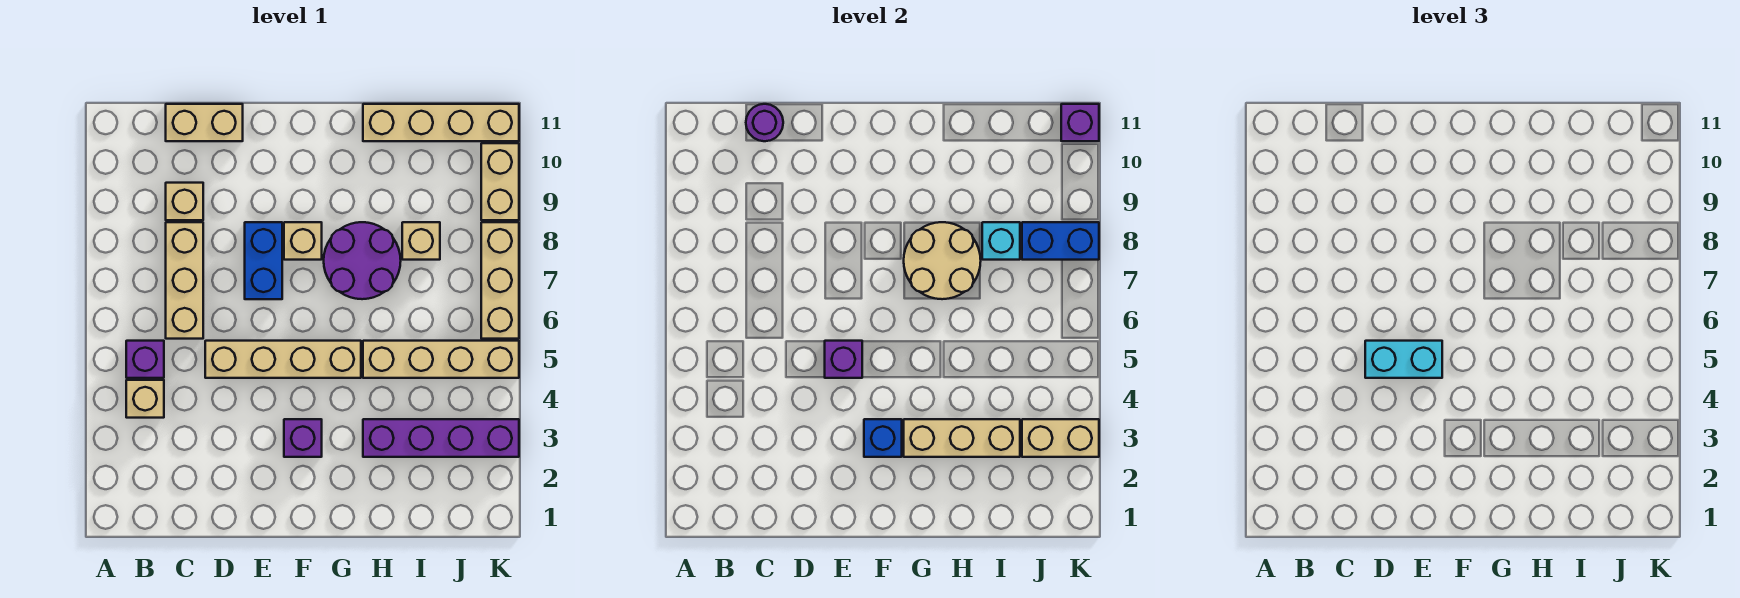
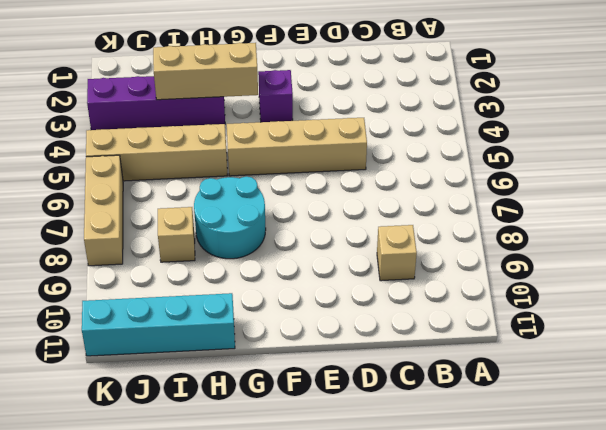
cyan 2x2 round brick [194,177,266,259] -> purple 2x2 round brick [324,222,401,299]
cyan 1x4 brick [82,293,235,356] -> tan 1x4 brick [363,104,519,141]
none -> tan 1x1 brick [126,380,164,418]
none -> purple 1x1 brick [126,341,164,378]
none -> tan 1x3 brick [166,222,203,339]

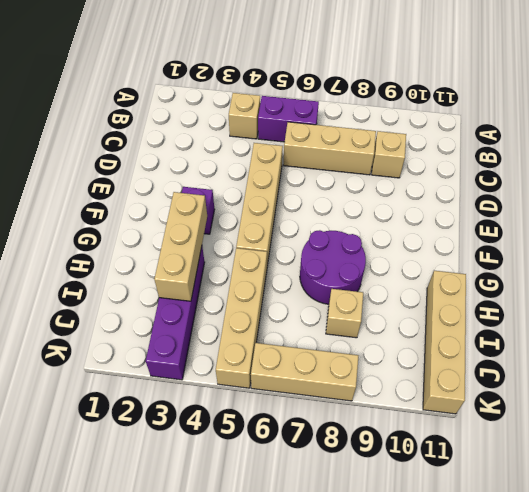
purple 1x2 brick [258,96,319,142] -> purple 1x1 brick [126,341,164,378]
none -> tan 1x2 brick [166,104,243,141]
none -> blue 1x2 brick [245,222,282,299]
none -> tan 1x1 brick [284,222,322,260]

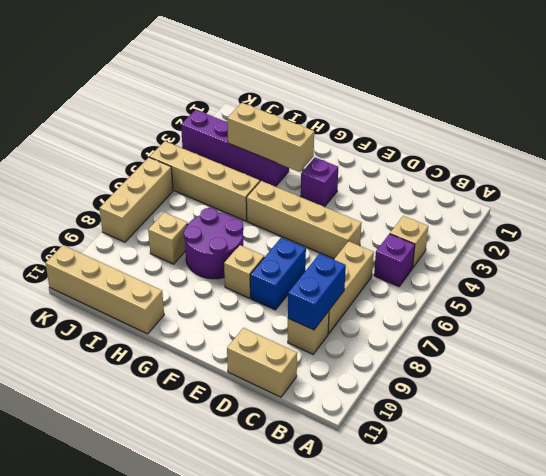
blue 1x2 brick [288,254,346,330] -> blue 1x2 brick turned to [1022,222,1099,260]
none -> tan 1x2 brick [481,143,519,220]
none -> purple 1x1 round brick [746,104,783,141]
none -> purple 1x1 brick [825,341,862,378]

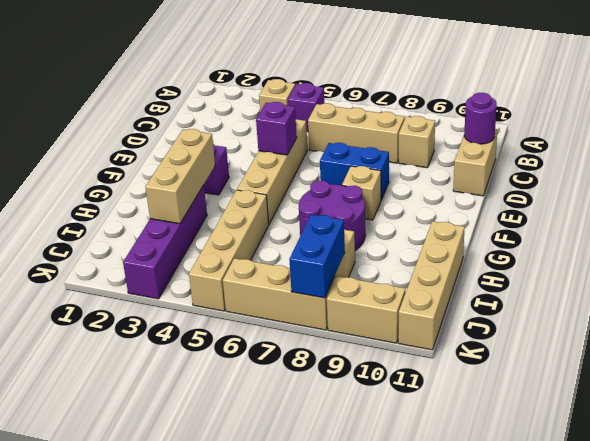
none -> blue 1x1 brick [864,419,902,457]
none -> tan 2x2 round brick [904,222,981,299]
none -> cyan 1x1 brick [982,222,1020,260]

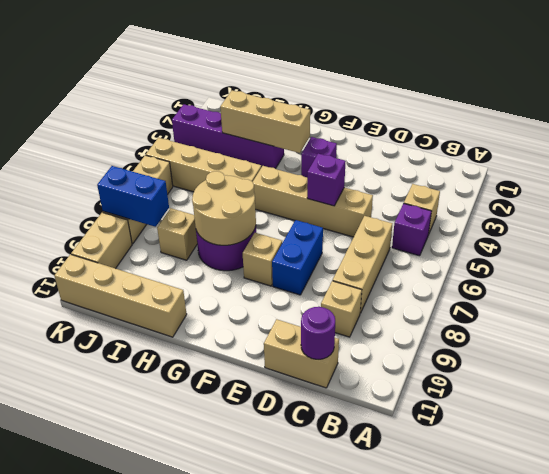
none -> blue 1x1 brick [864,419,902,457]
none -> cyan 1x1 brick [982,222,1020,260]
none -> tan 1x2 brick [1022,419,1099,457]

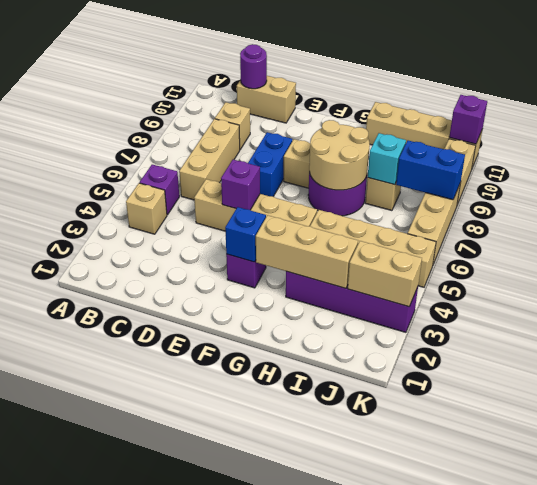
none -> cyan 1x2 brick [1365,341,1442,378]

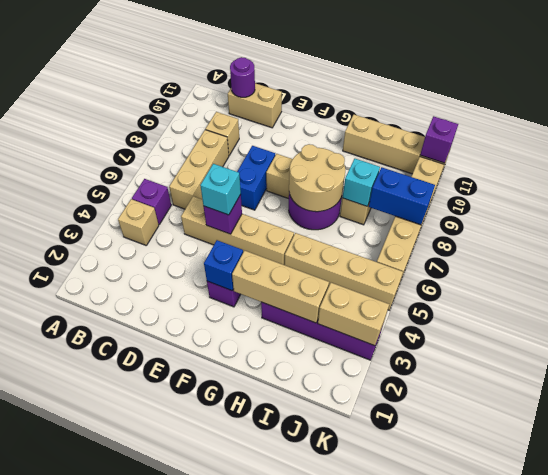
cyan 1x1 brick [200,164,241,215] -> cyan 1x2 brick [1365,341,1442,378]

